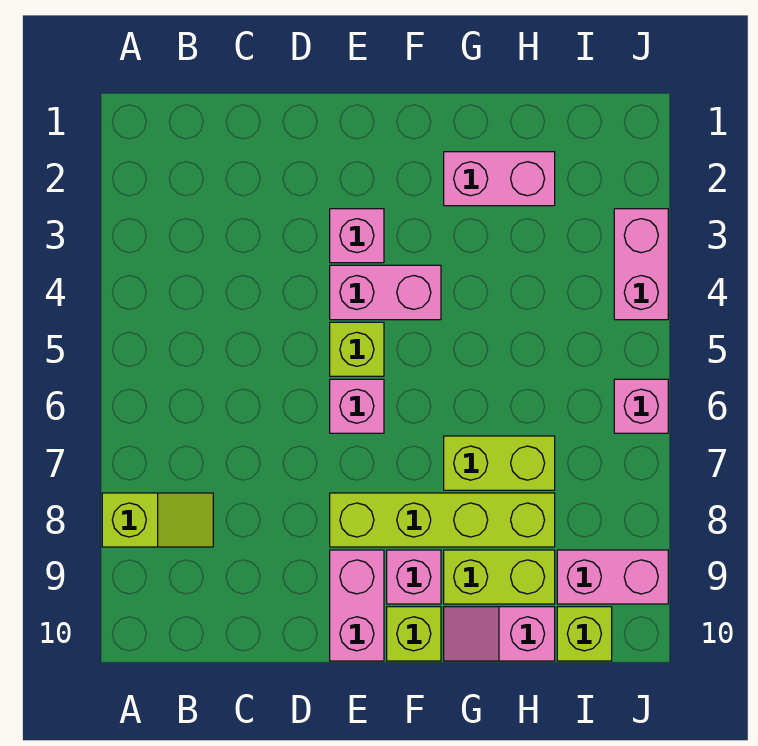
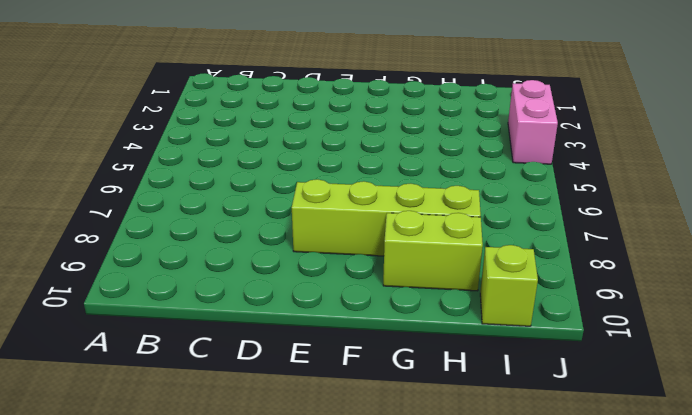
none -> lime 1x2 slope [102,493,213,547]
none -> pink 1x1 brick [330,209,384,263]
none -> pink 1x2 brick [330,265,441,320]

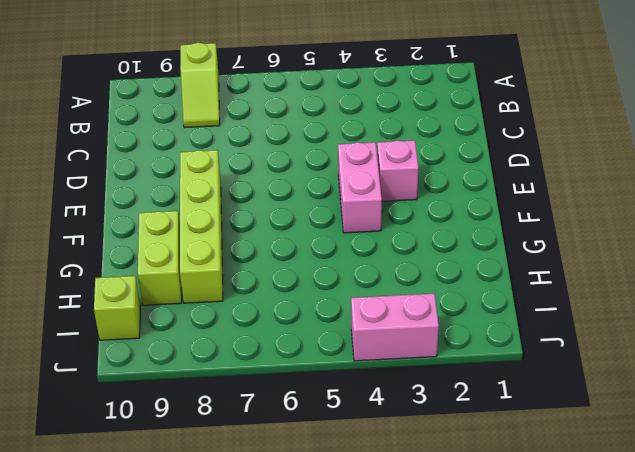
none -> lime 1x1 brick [330,322,384,376]
none -> pink 1x1 brick [330,379,384,433]
none -> pink 1x2 brick [330,550,384,661]

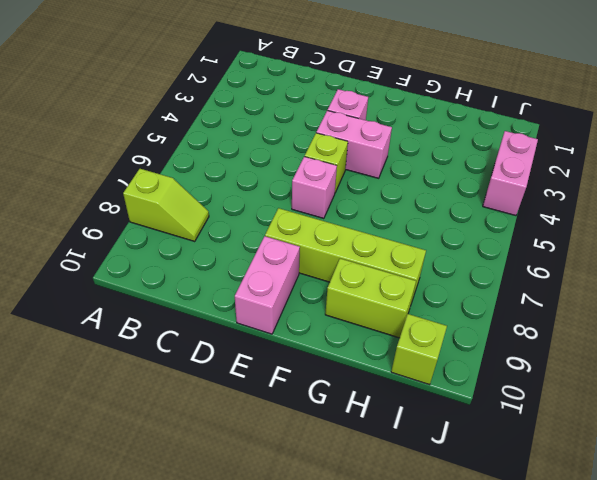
none -> pink 1x1 brick [387,550,441,604]
none -> lime 1x1 brick [387,607,441,661]
none -> pink 1x2 brick [444,152,555,206]

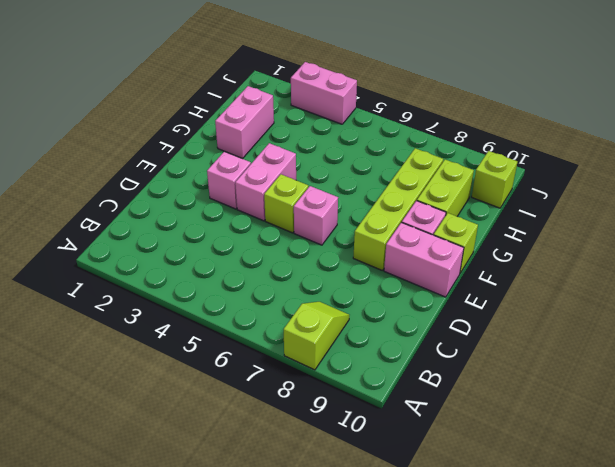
none -> lime 1x2 brick [444,436,555,490]
none -> pink 1x2 slope [444,607,555,661]
none -> pink 1x2 brick [557,550,668,604]

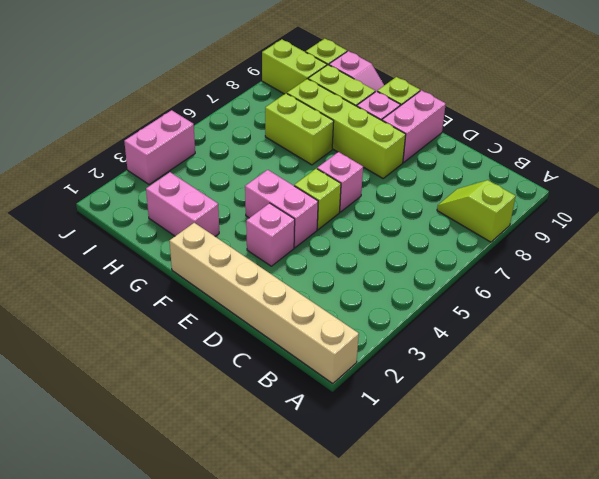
tan 1x6 brick [170,223,359,384] -> none
lime 1x2 brick [262,39,327,94] -> pink 1x2 brick [557,550,668,604]
none -> pink 1x1 brick [614,379,668,433]

